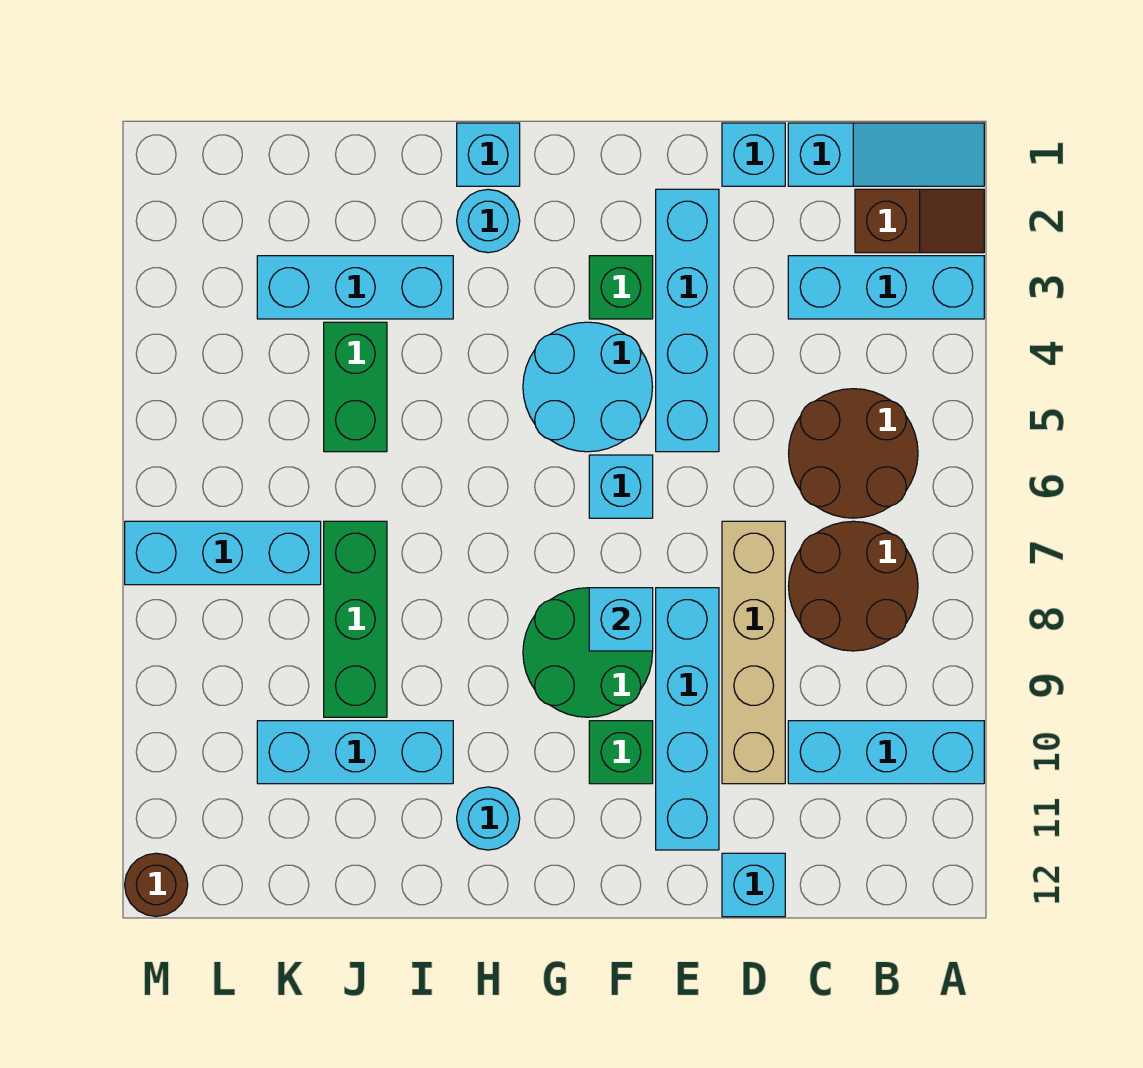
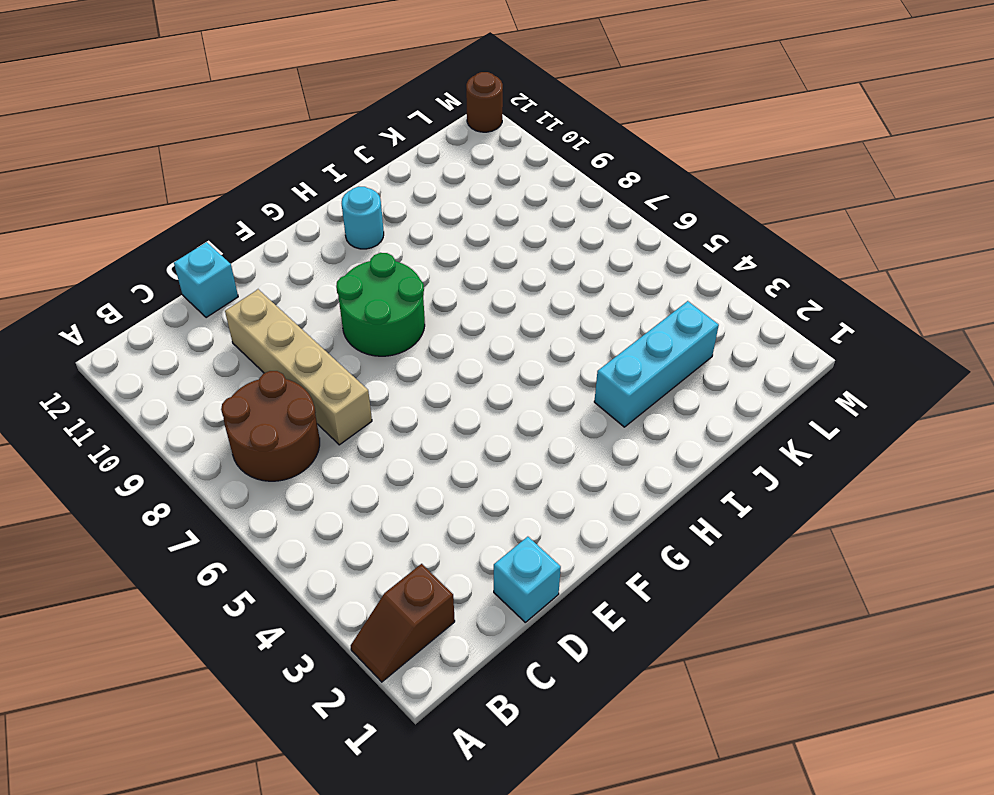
none -> cyan 1x3 slope [788,123,984,186]
none -> cyan 1x3 brick [788,256,984,319]
none -> cyan 1x3 brick [788,721,984,784]

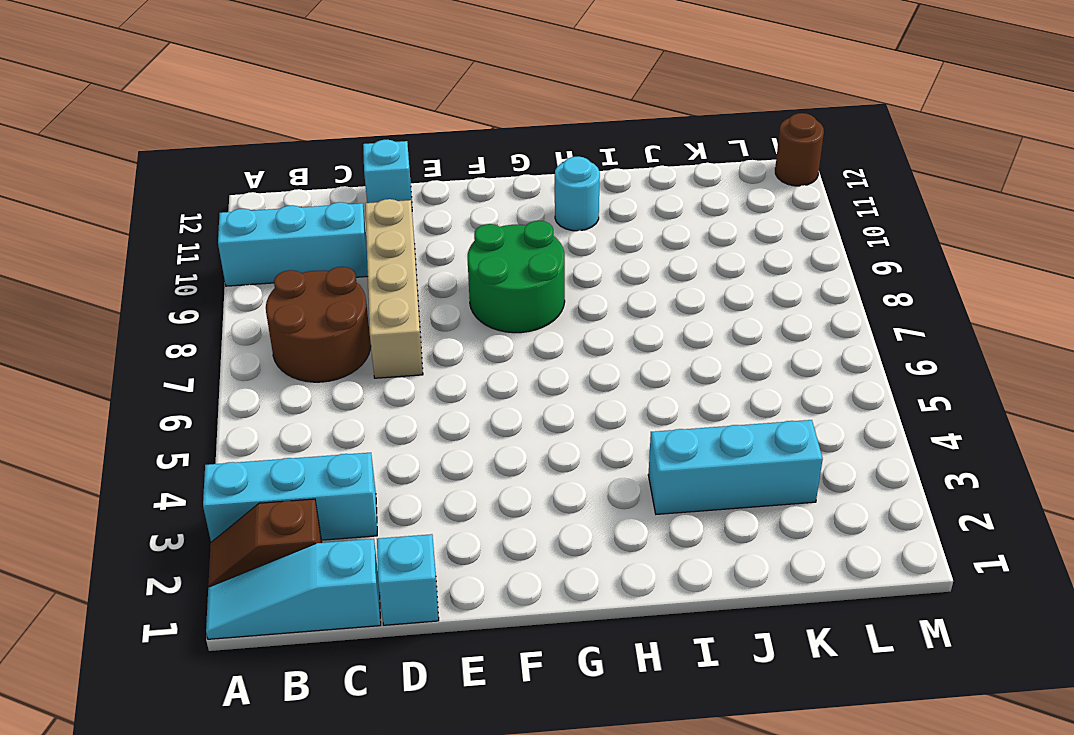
none -> brown 2x2 round brick [789,389,918,518]
none -> cyan 1x4 brick [656,189,719,452]
none -> cyan 1x4 brick [656,588,719,850]

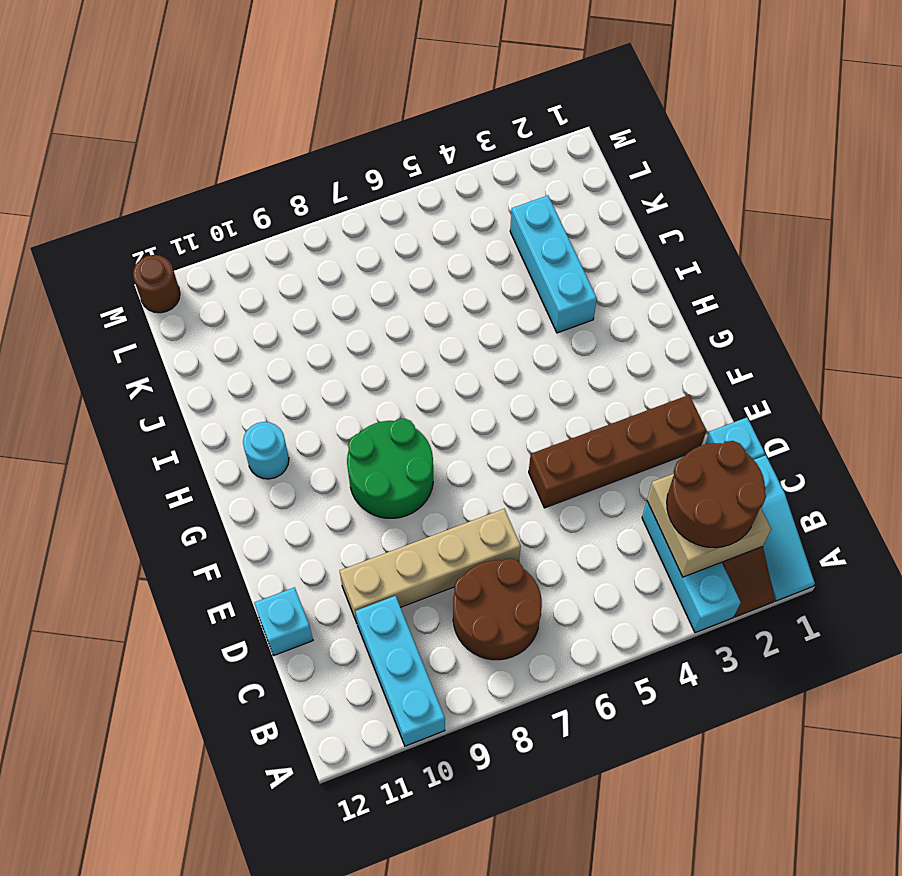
tan 2x2 brick [647,474,771,577] -> none
brown 2x2 round brick [667,441,766,548] -> brown 2x2 round brick moved to [789,389,918,518]
brown 1x4 brick [529,395,706,508] -> cyan 1x4 brick [656,189,719,452]
none -> cyan 1x4 brick [656,588,719,850]
none -> green 1x1 brick [589,256,653,319]
none -> cyan 2x2 round brick [523,322,652,452]

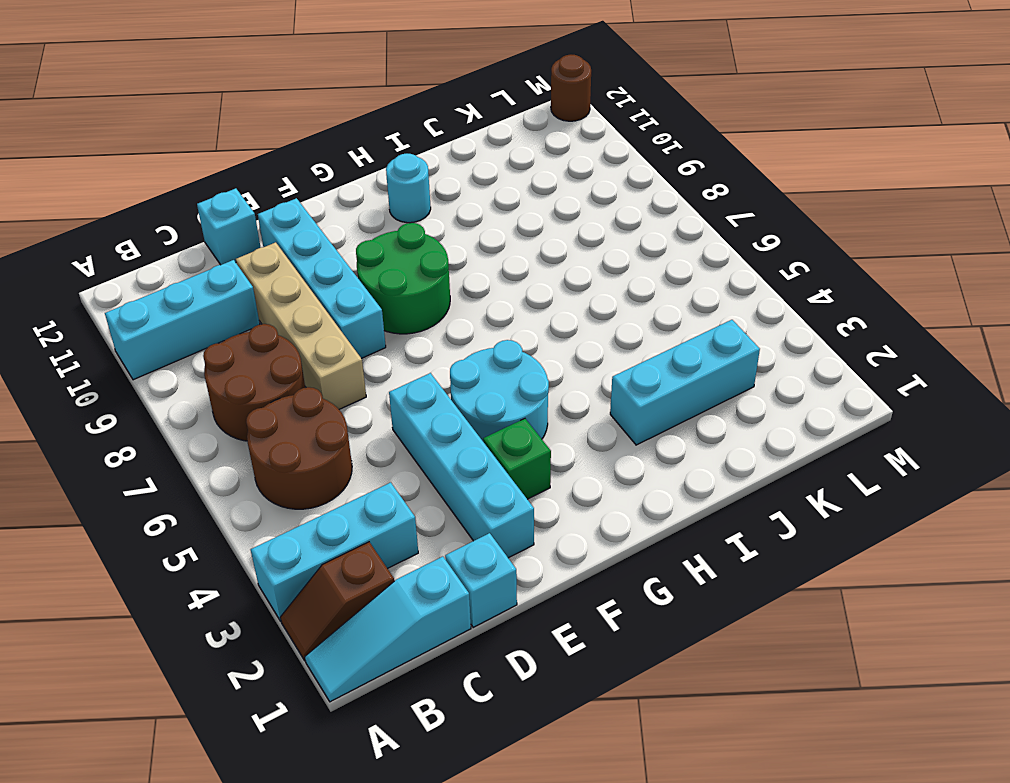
none -> cyan 1x1 brick [589,455,653,518]
none -> green 1x1 brick [589,721,653,784]
none -> cyan 1x1 brick [457,123,520,186]

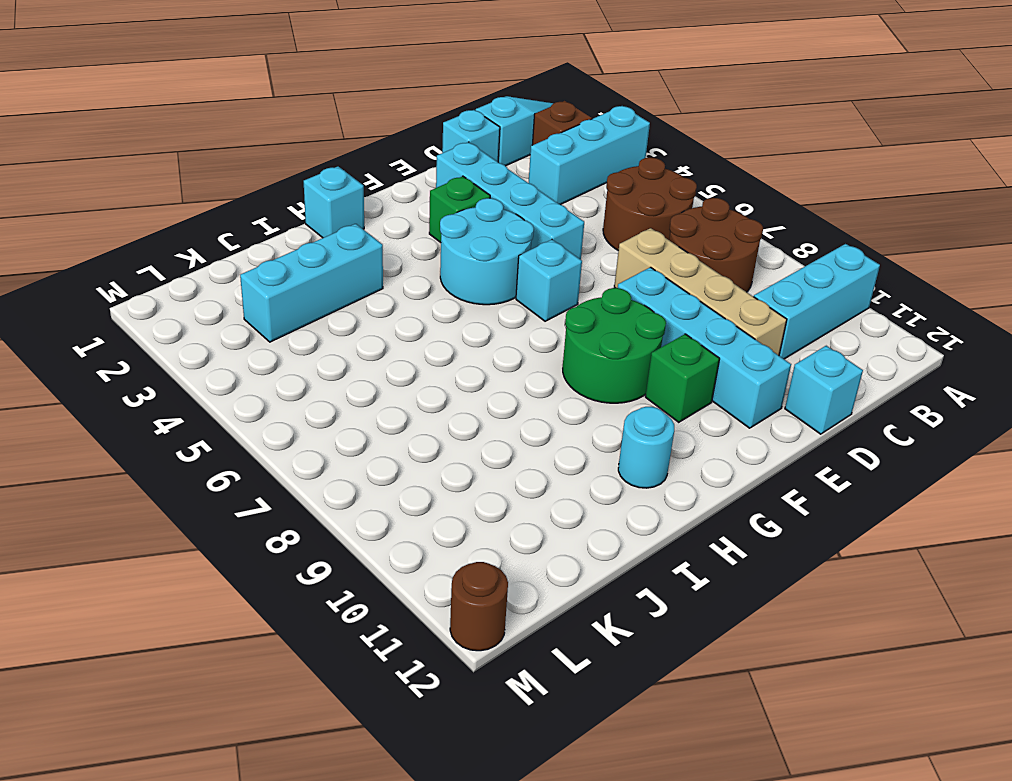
none -> cyan 1x1 round brick [457,189,520,253]
none -> cyan 1x3 brick [257,721,453,784]
none -> green 1x2 brick [324,322,387,452]

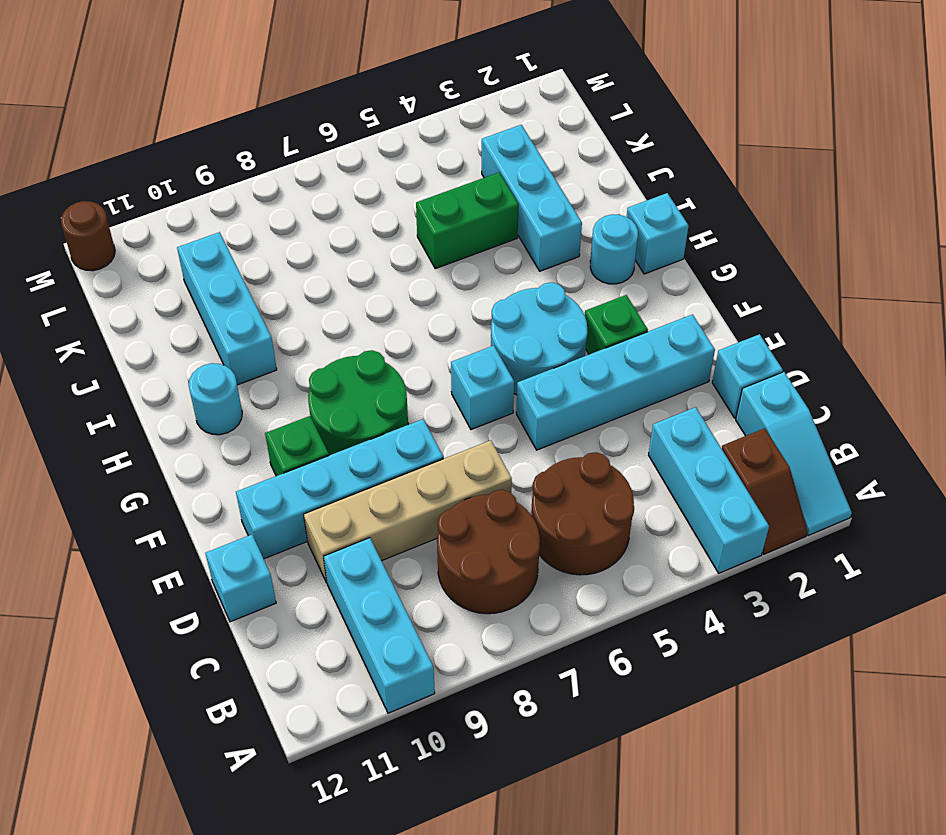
none -> green 1x3 brick [324,521,387,717]
none -> cyan 1x3 brick [125,521,321,585]
none -> cyan 1x1 brick [589,588,653,651]

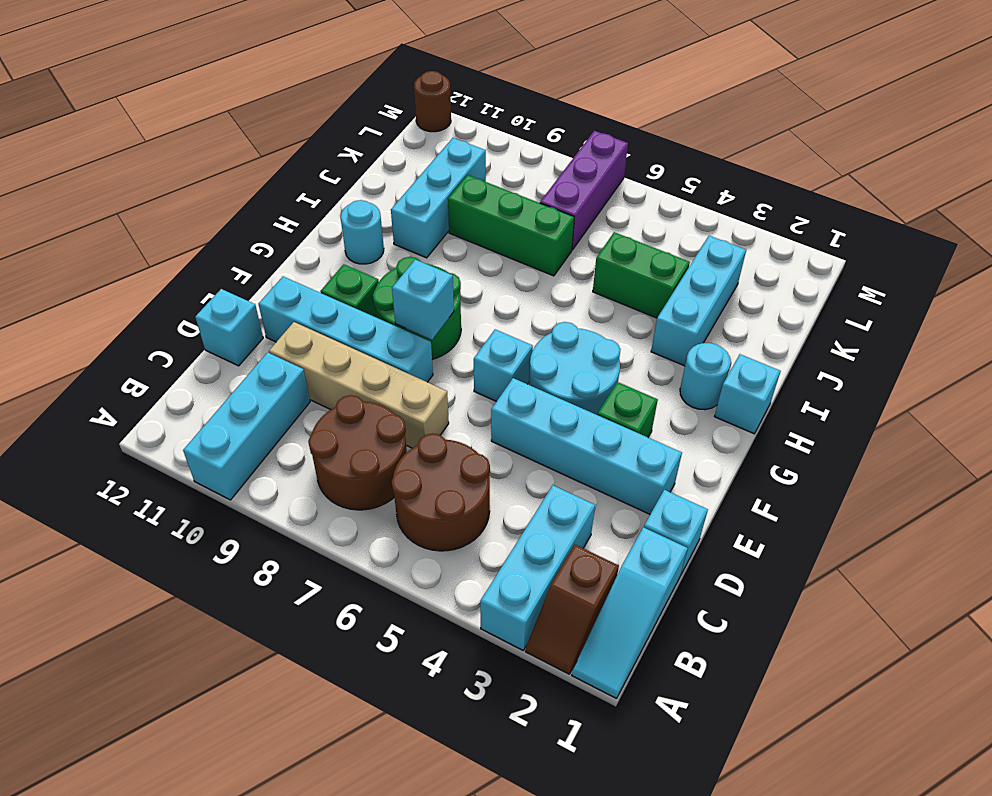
purple 1x3 brick [540,131,628,250] -> cyan 1x3 brick [125,521,321,585]

